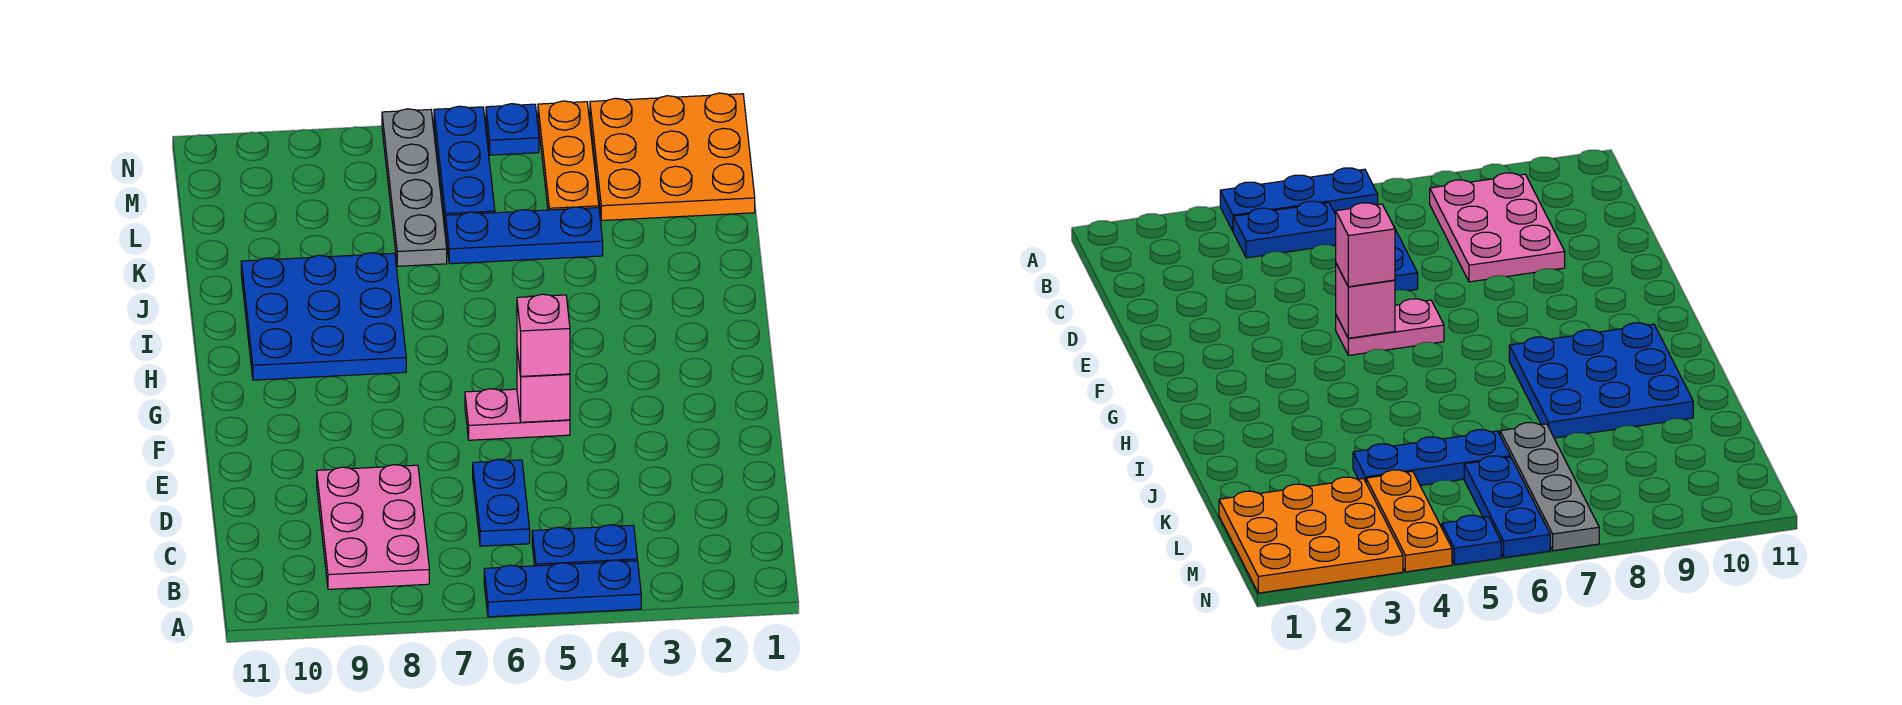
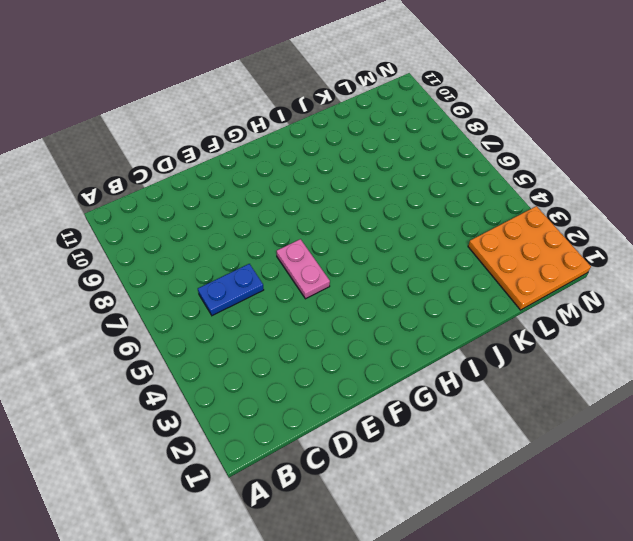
none -> blue 1x3 plate [484,560,641,617]
none -> blue 1x2 plate [532,525,637,566]
none -> pink 2x3 plate [317,465,429,589]

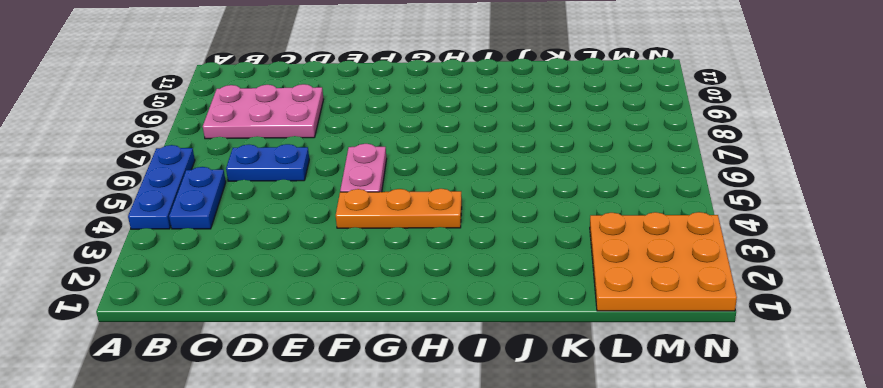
orange 1x3 plate [336,189,462,228] -> orange 1x3 plate moved to [538,101,599,210]
none -> blue 3x3 plate [241,253,406,380]
none -> blue 1x3 plate [446,207,603,264]
none -> grey 1x4 plate [382,109,447,266]

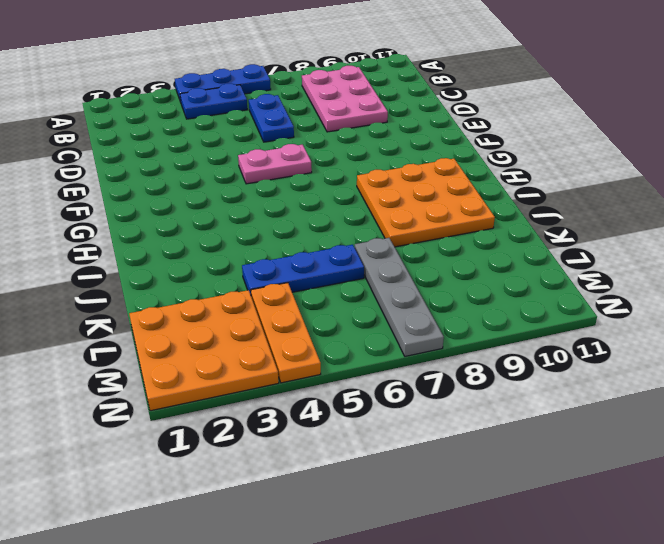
orange 3x3 plate [357,158,495,247] -> blue 3x3 plate [241,253,406,380]
none -> blue 1x3 plate [434,106,495,228]
none -> blue 1x1 plate [486,104,539,155]
none -> pink 1x1 brick [517,349,570,422]

